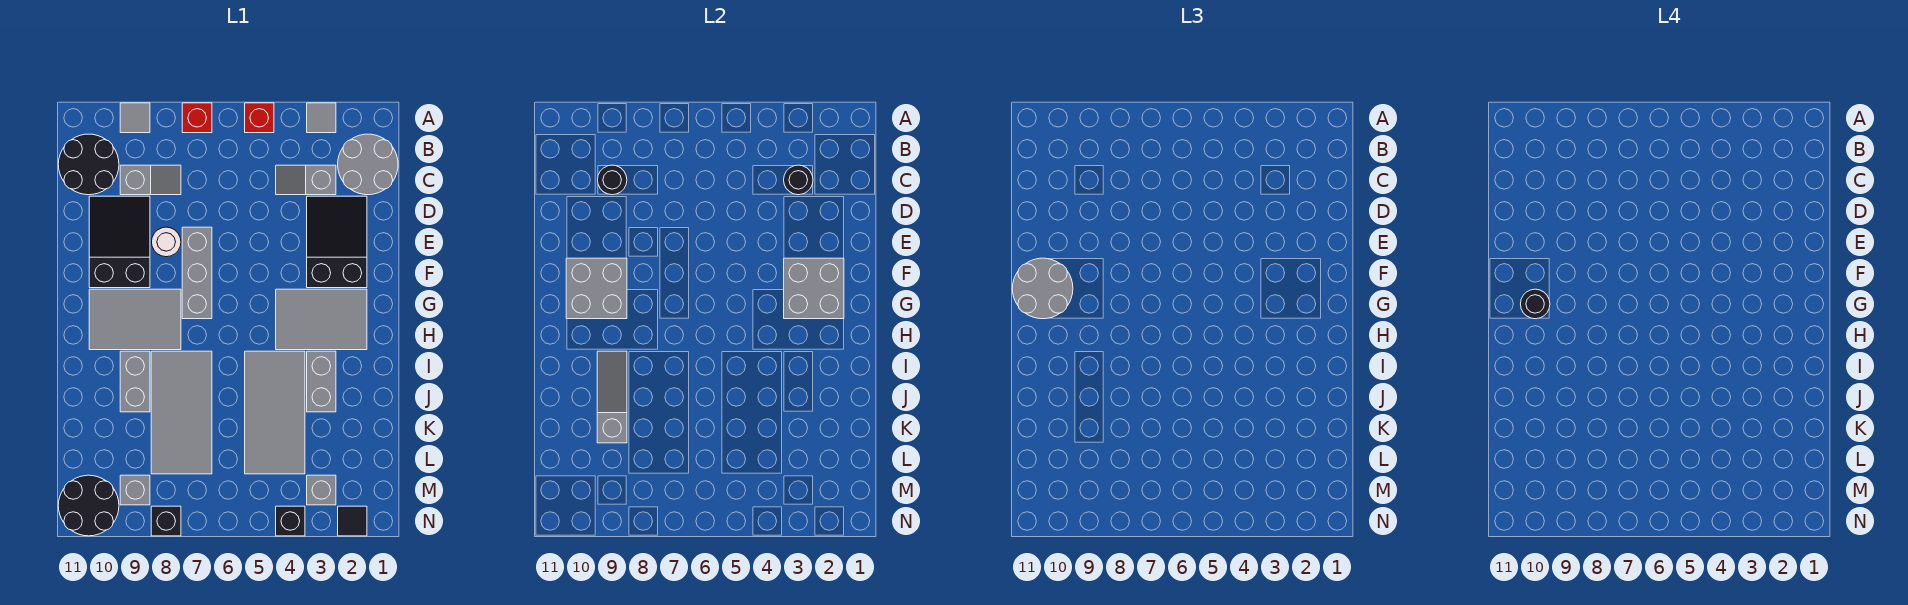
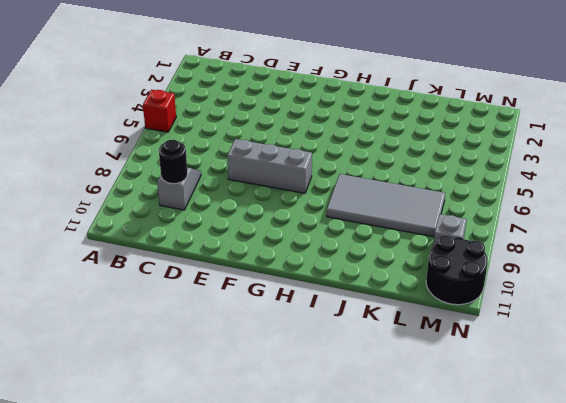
none -> grey 1x1 tile [307,103,336,133]
none -> red 1x1 brick [182,103,212,133]
none -> grey 1x1 tile [120,103,150,133]
none -> grey 2x2 round brick [338,134,398,195]

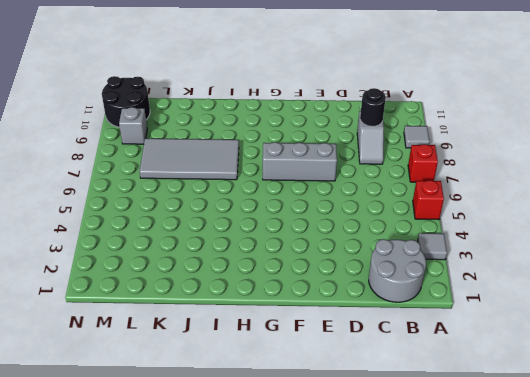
none -> black 2x2 round brick [58,134,119,195]
none -> grey 1x2 slope [276,165,336,195]
none -> black 2x3 slope [307,196,367,288]
none -> black 2x3 slope [89,196,150,288]

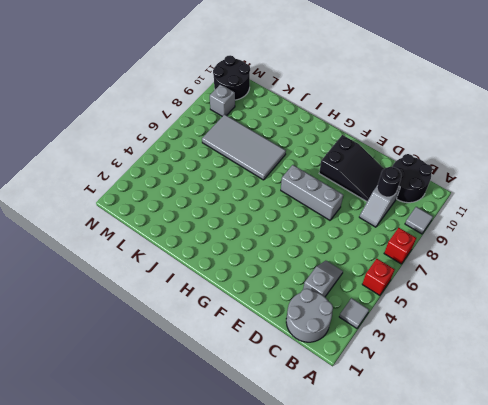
none -> black 2x3 slope [307,196,367,288]
none -> white 1x1 round brick [152,227,181,257]
none -> grey 2x3 tile [276,289,367,350]
none -> grey 2x3 tile [89,289,181,350]

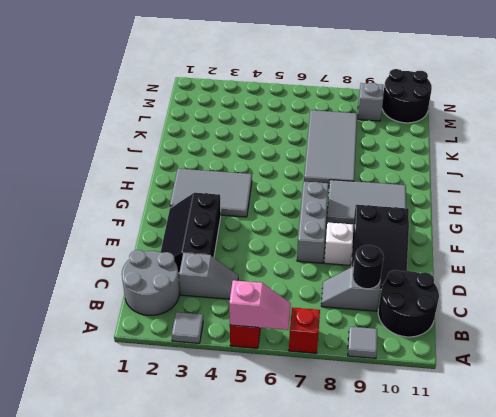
pink 1x2 slope [229,280,291,330] -> none
black 2x3 slope [161,193,221,273] -> black 2x3 slope turned to [307,196,367,288]
white 1x1 brick [324,223,353,265] -> white 1x1 round brick [152,227,181,257]
none -> grey 1x2 brick [307,351,336,412]
none -> grey 2x4 tile [245,351,305,474]
none -> grey 1x2 brick [120,351,150,412]
none -> grey 1x1 brick [307,475,336,505]

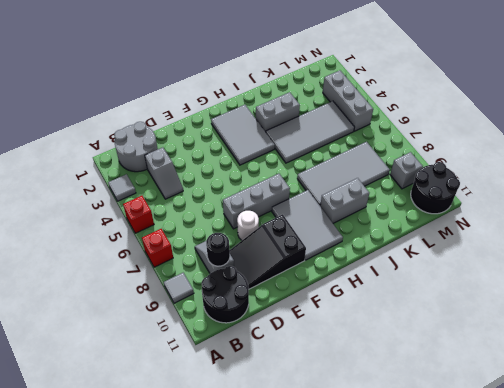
grey 1x3 brick [323,70,373,131] -> grey 1x1 brick [307,475,336,505]
none -> black 2x3 slope [307,196,367,288]
none -> black 1x1 tile [338,506,367,536]
none -> black 1x1 brick [276,506,305,536]
none -> black 1x1 brick [151,506,181,536]

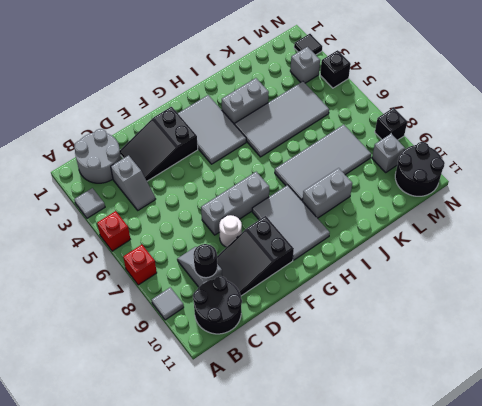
none -> black 1x1 round brick [784,165,813,195]
none -> grey 2x2 brick [784,258,844,319]
none -> grey 2x2 brick [566,258,627,319]
none -> grey 1x3 slope [597,351,627,443]

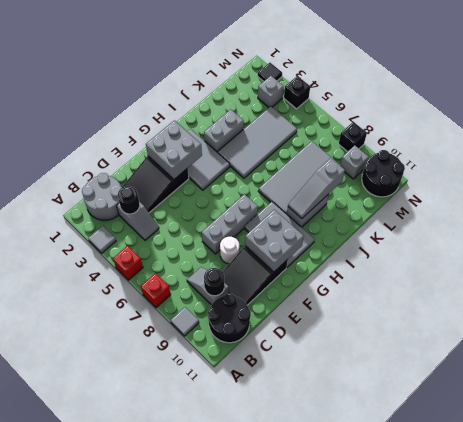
none -> grey 2x2 round brick [1012,258,1073,319]
none -> black 1x1 round brick [1521,289,1550,319]

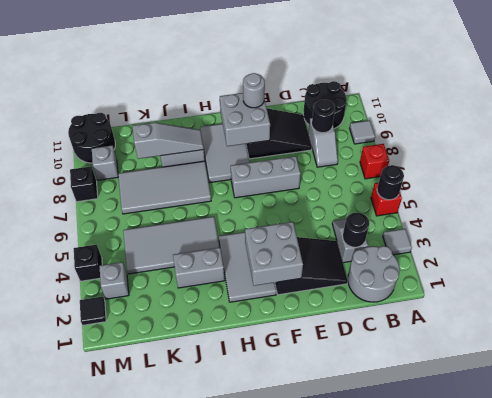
black 1x1 round brick [377,166,404,200] -> black 1x1 round brick moved to [1521,289,1550,319]
grey 1x1 round brick [243,73,265,108] -> grey 2x2 round brick [1012,258,1073,319]
none -> white 1x1 round brick [152,227,181,257]

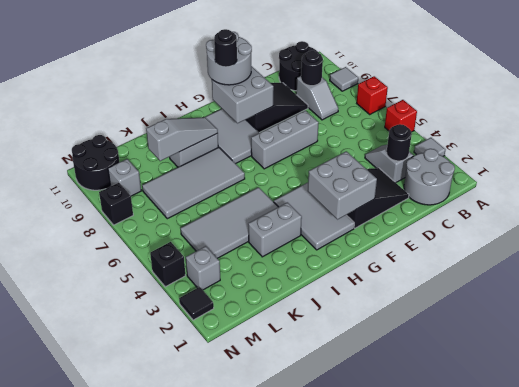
none -> white 1x1 round brick [152,227,181,257]

